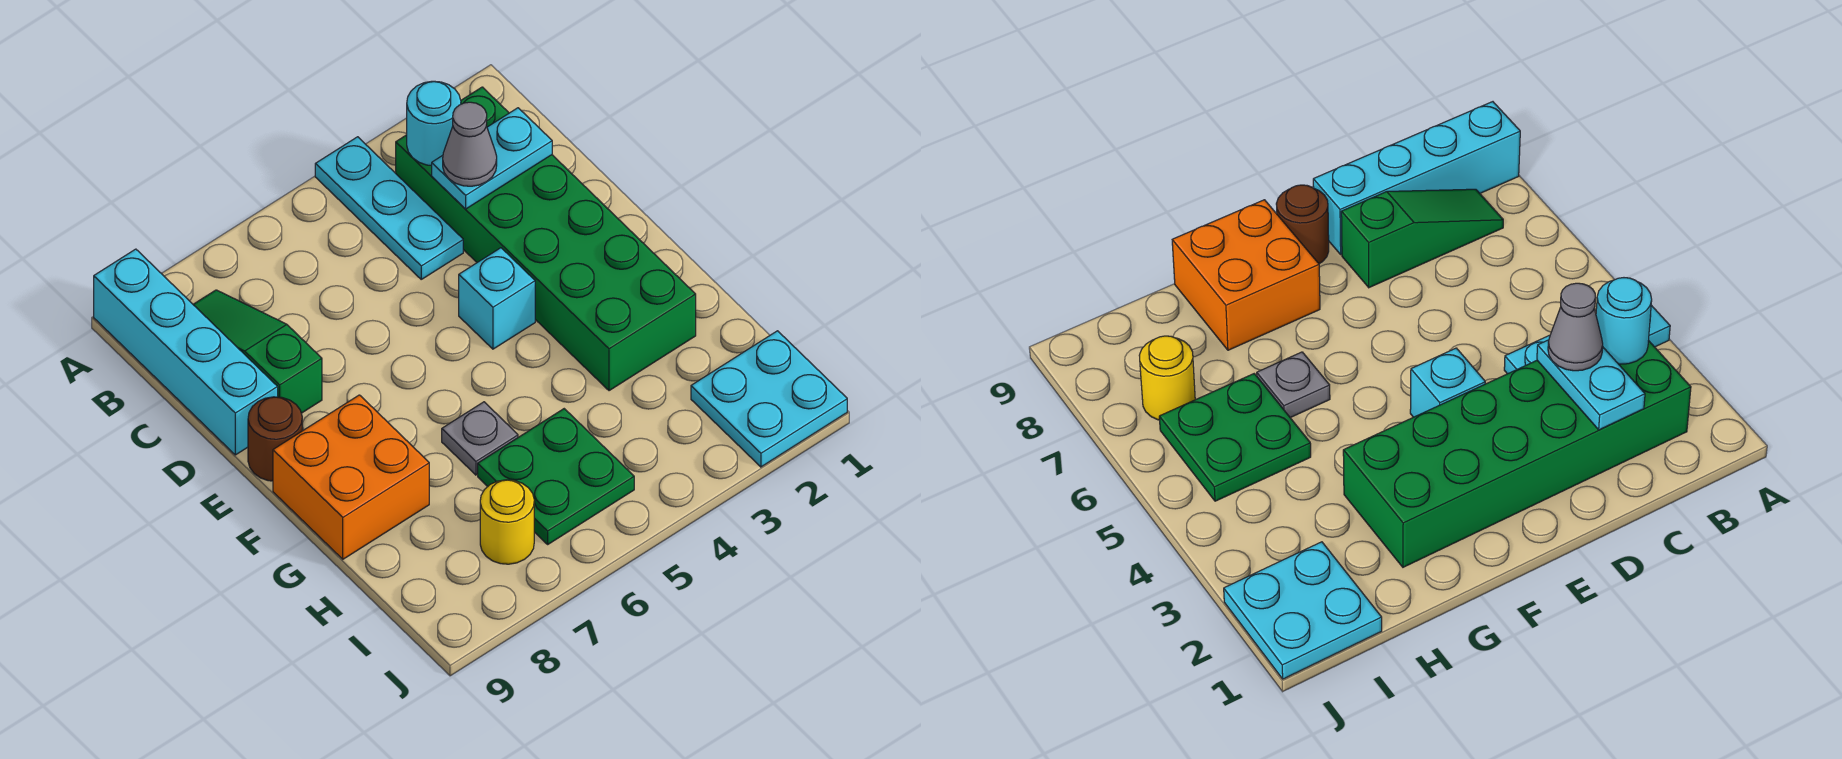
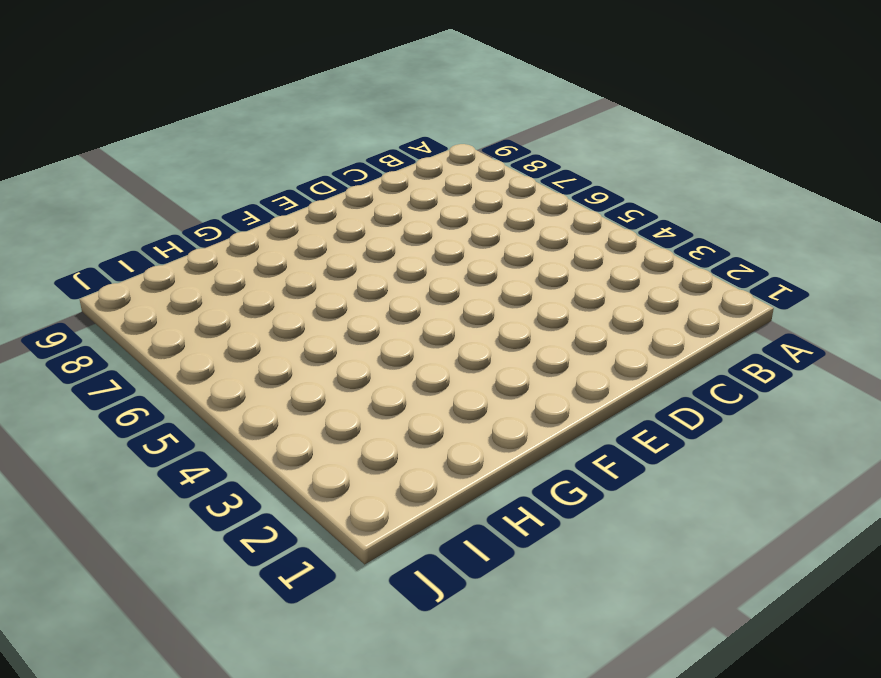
none -> cyan 1x3 plate [315,137,463,279]
none -> cyan 1x4 brick [94,249,278,455]
none -> green 2x6 brick [396,87,696,391]

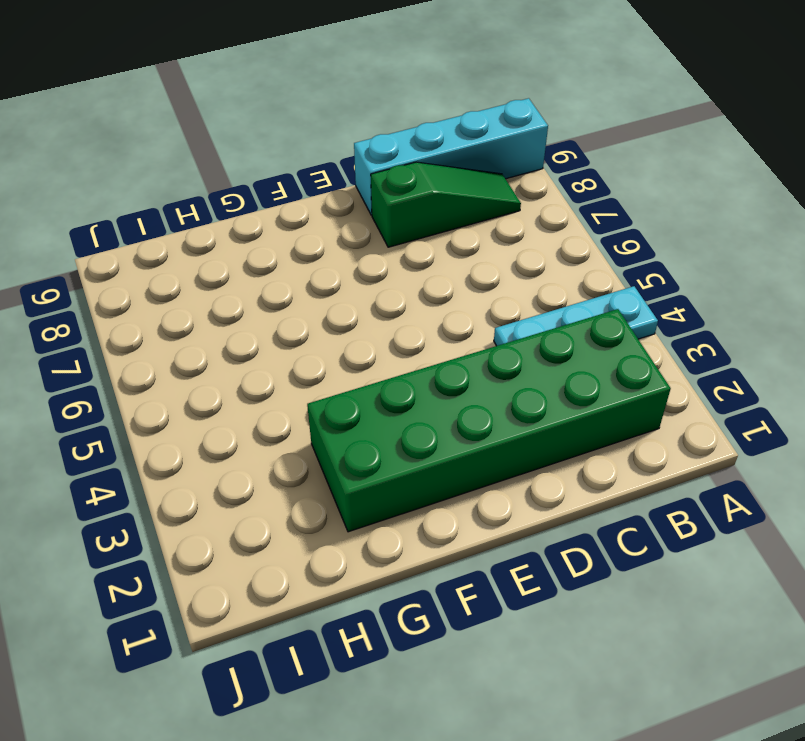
none -> cyan 1x1 brick [459,248,535,349]
none -> brown 1x1 round brick [248,397,302,481]
none -> orange 2x2 brick [273,395,429,559]

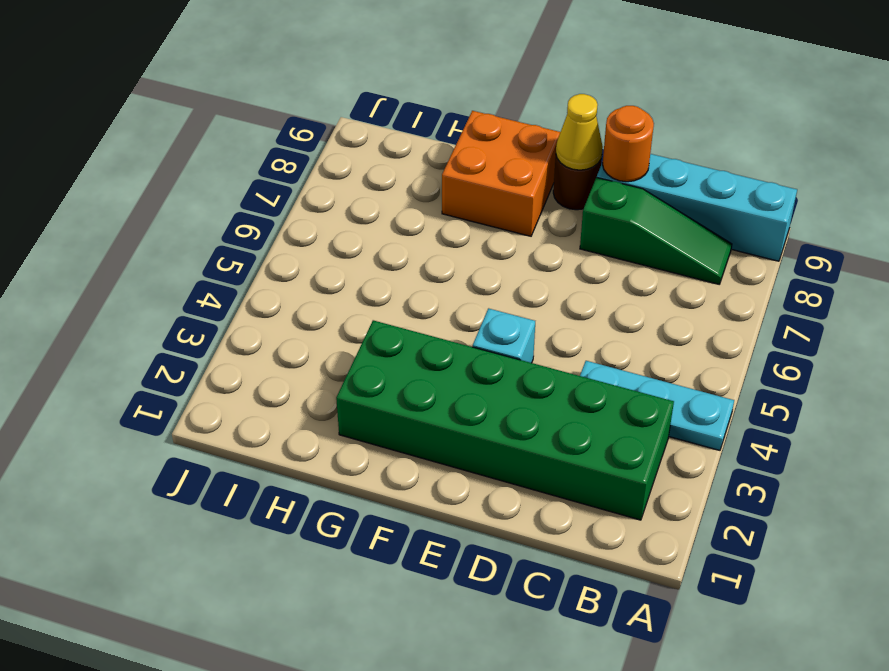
orange 1x1 round brick [603,106,654,182] -> none
yellow 1x1 cone [556,94,603,170] -> none
none -> grey 1x1 plate [442,402,518,475]
none -> green 2x2 plate [478,409,634,544]
none -> cyan 2x2 plate [691,331,847,467]

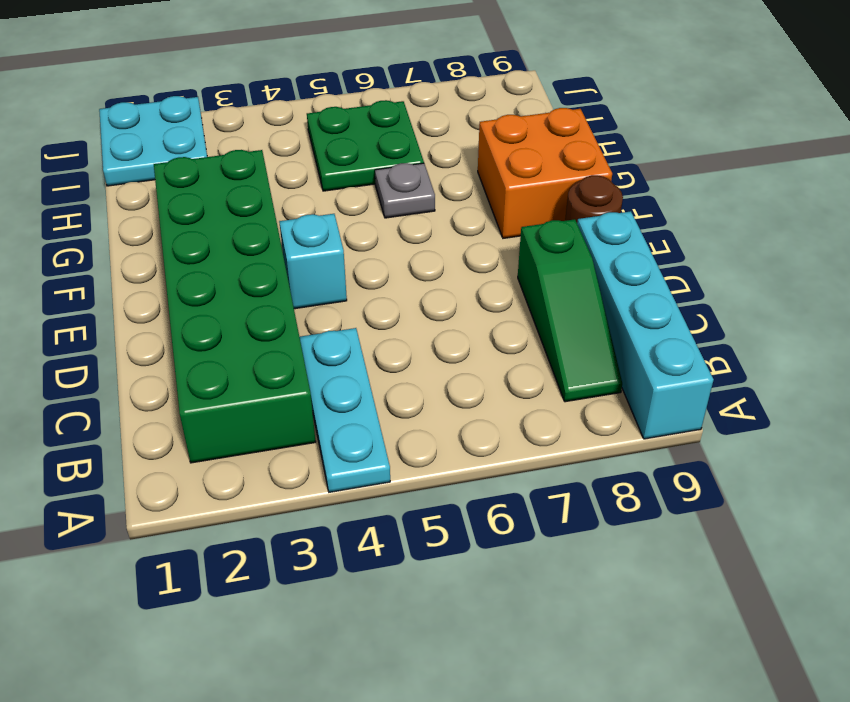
none -> yellow 1x1 round brick [480,480,534,564]
none -> cyan 1x1 round brick [407,81,461,166]
none -> cyan 1x2 plate [432,108,552,209]

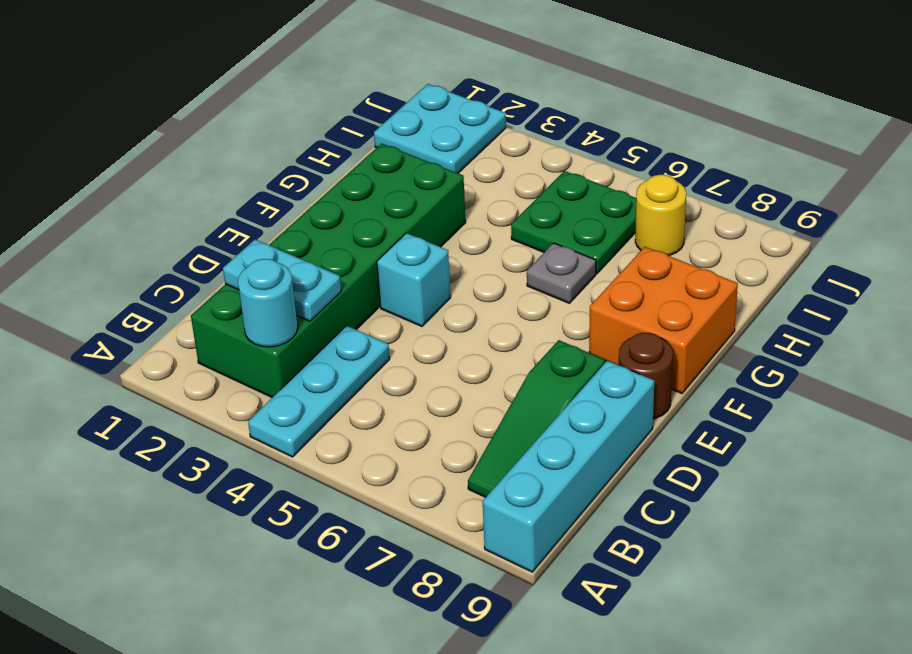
none -> grey 1x1 cone [443,102,497,186]

